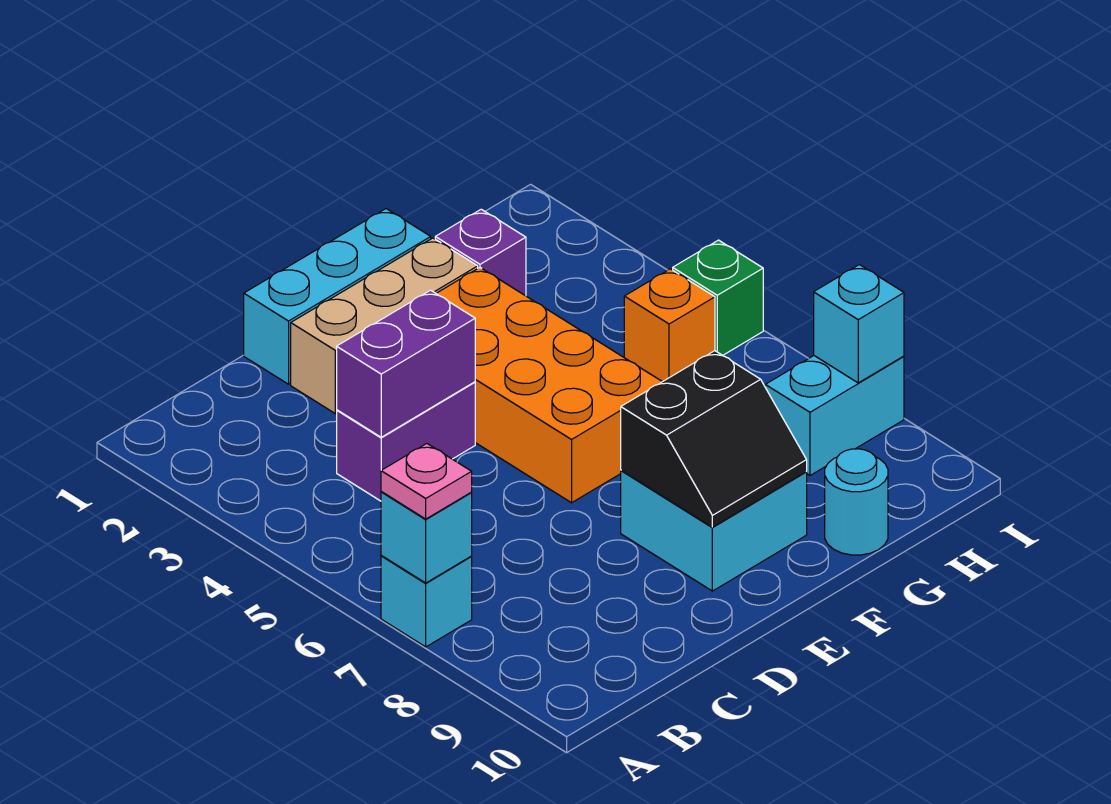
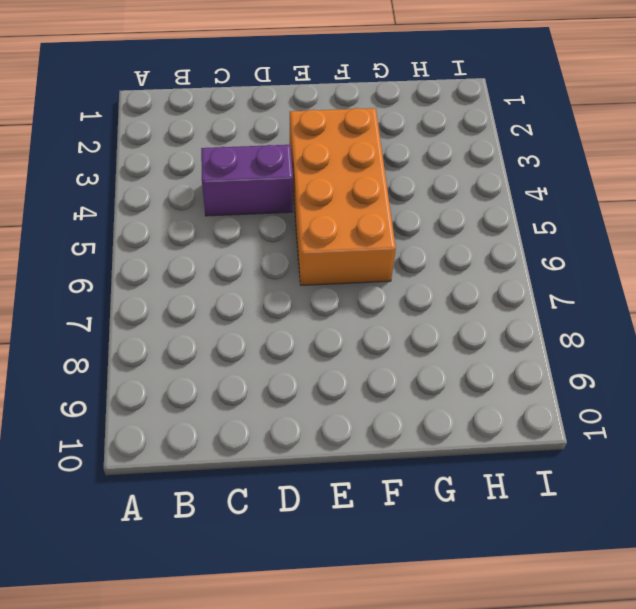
none -> cyan 1x1 brick [381,556,472,647]
none -> cyan 1x3 brick [244,209,431,384]
none -> tan 1x3 brick [291,238,478,414]

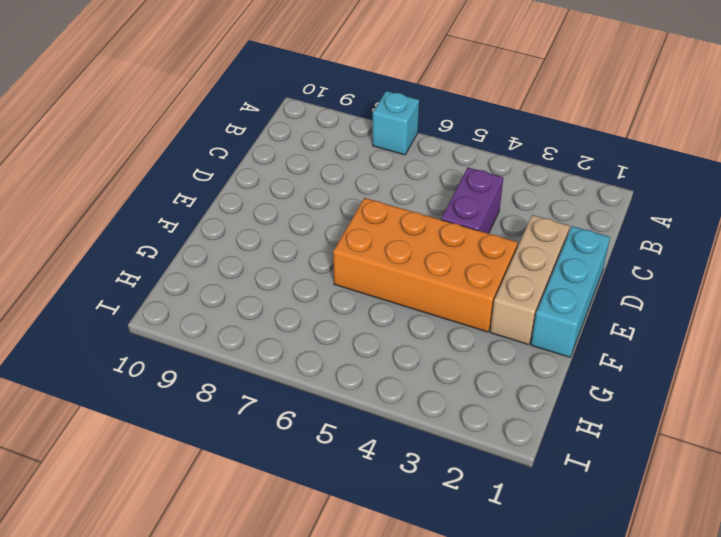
none -> cyan 2x2 brick [621,470,807,591]
none -> purple 1x1 brick [435,209,526,296]
none -> cyan 1x1 round brick [825,449,888,555]

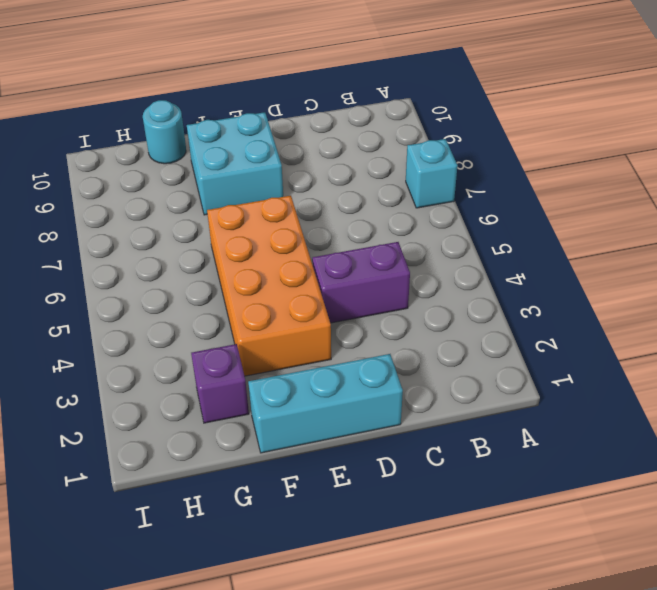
none -> tan 1x3 brick [291,238,478,414]
none -> orange 1x1 brick [624,269,715,382]
none -> cyan 1x2 brick [765,356,904,475]

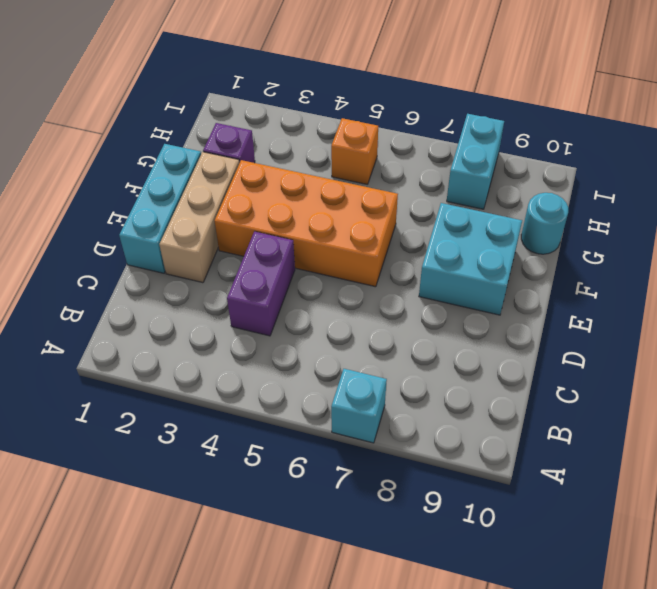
none -> green 1x1 brick [673,240,763,355]
none -> cyan 1x1 brick [381,492,472,583]
none -> purple 1x2 brick [337,290,475,437]

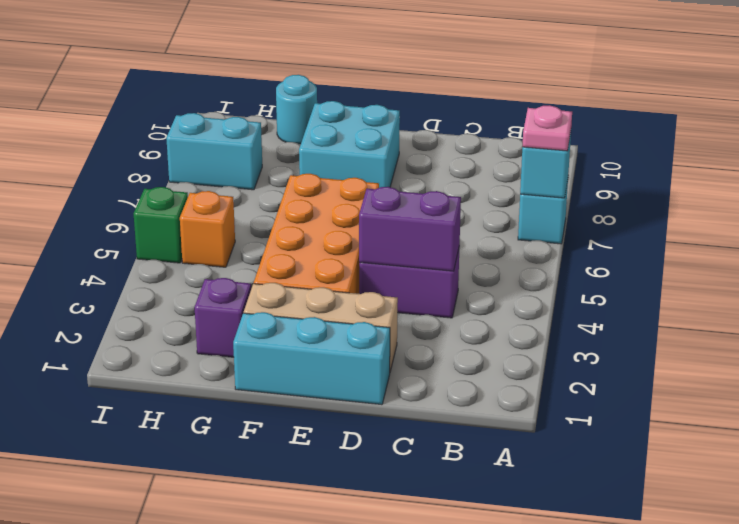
none -> black 2x2 slope [621,351,807,527]
none -> cyan 1x1 brick [814,265,904,383]

